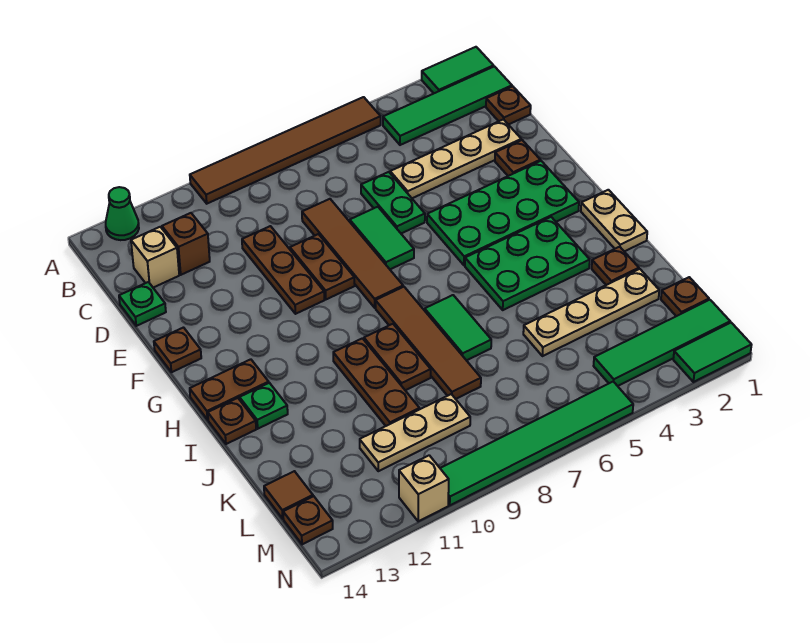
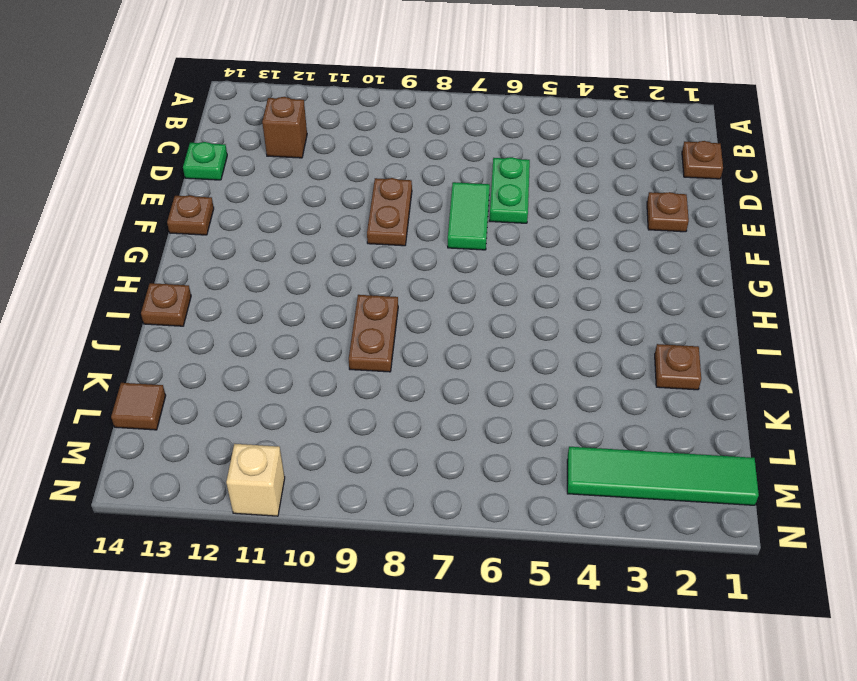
none -> green 1x2 tile [422,47,494,93]
none -> brown 1x6 tile [190,97,381,204]
none -> green 1x1 cone [106,187,139,240]
none -> green 1x4 tile [383,66,512,145]

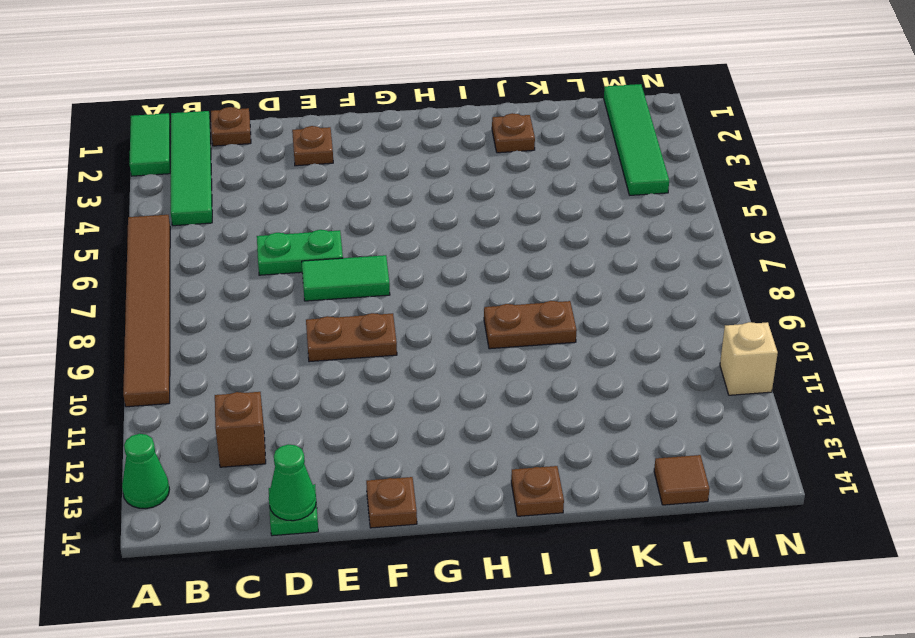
green 1x1 cone [269,444,316,521] -> none
none -> tan 1x1 brick [131,227,179,288]
none -> tan 1x4 plate [390,119,521,198]
none -> brown 1x4 tile [302,199,403,308]
none -> brown 1x3 plate [242,226,324,314]

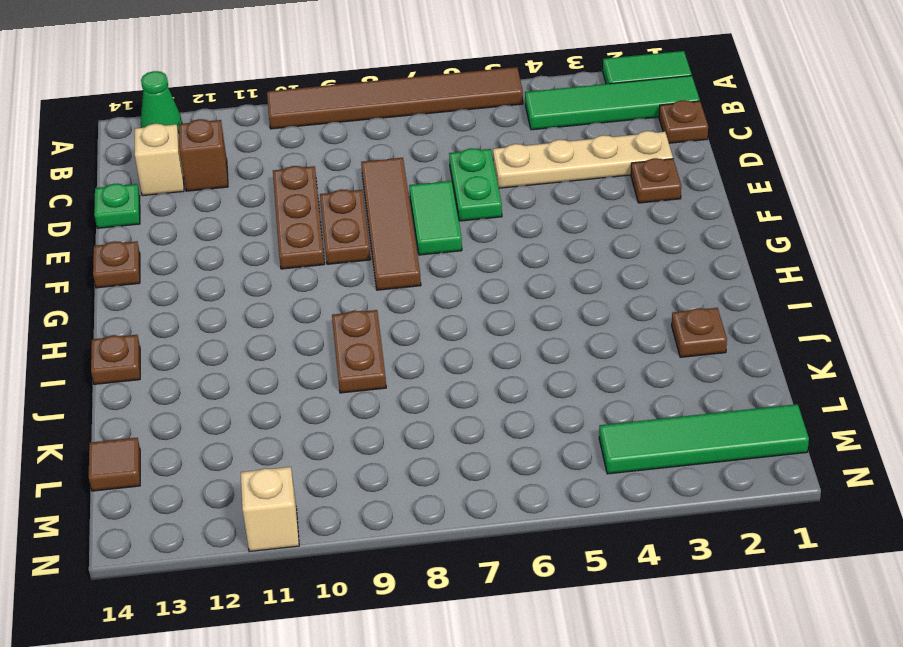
none -> green 2x4 plate [427,161,579,265]
none -> tan 1x2 plate [581,190,647,252]
none -> green 2x3 plate [465,217,590,310]
none -> brown 1x4 tile [375,287,481,399]

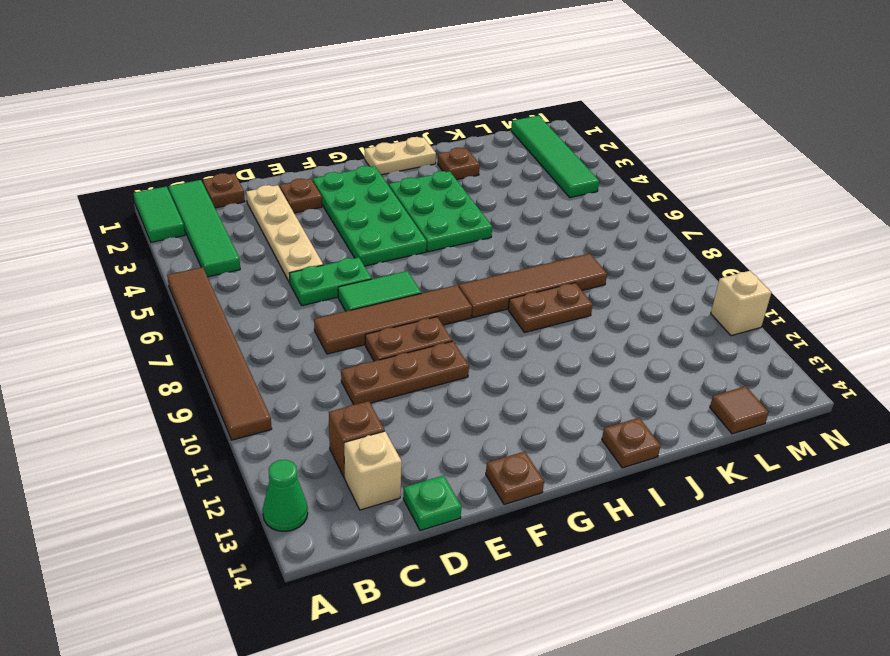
none -> brown 1x2 plate [190,359,269,420]
none -> green 1x2 tile [425,295,491,360]
none -> brown 1x3 plate [333,338,420,426]
none -> green 1x1 plate [240,383,288,429]

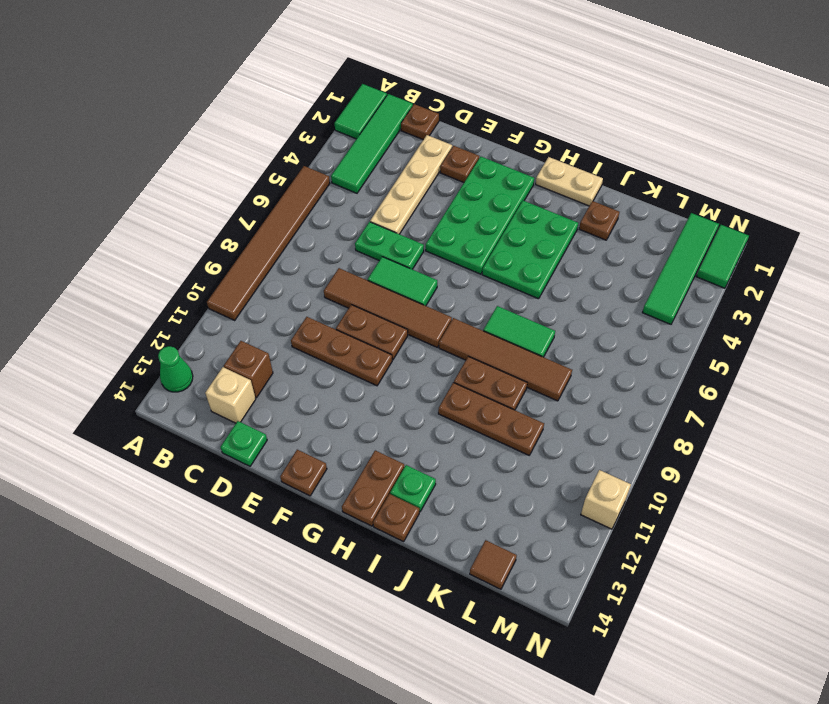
none -> tan 1x4 plate [523,269,659,356]
none -> brown 1x1 plate [661,277,709,316]
none -> tan 1x3 plate [360,394,470,471]
none -> brown 1x1 plate [283,496,333,544]

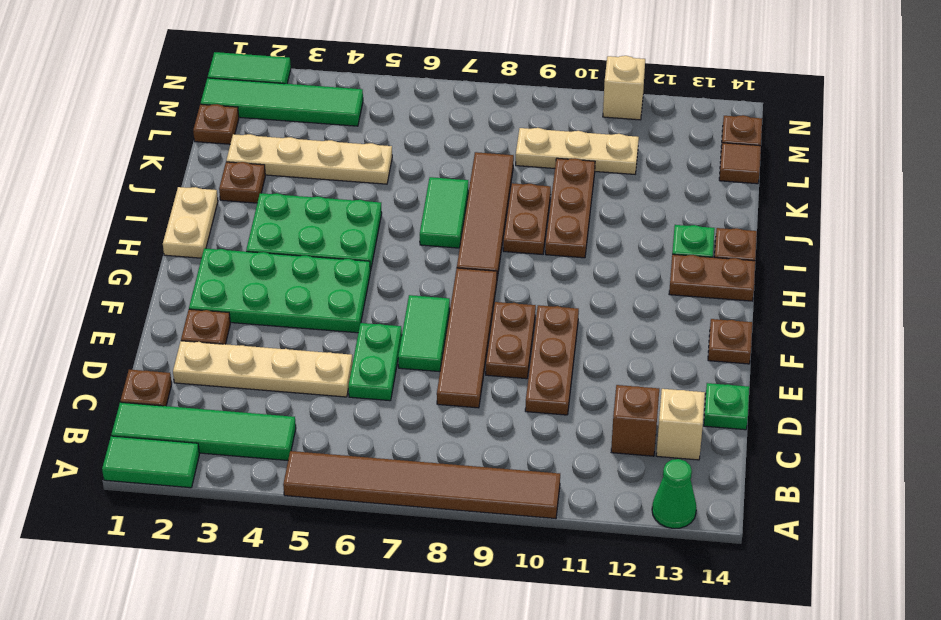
none -> green 1x6 tile [440,381,633,505]

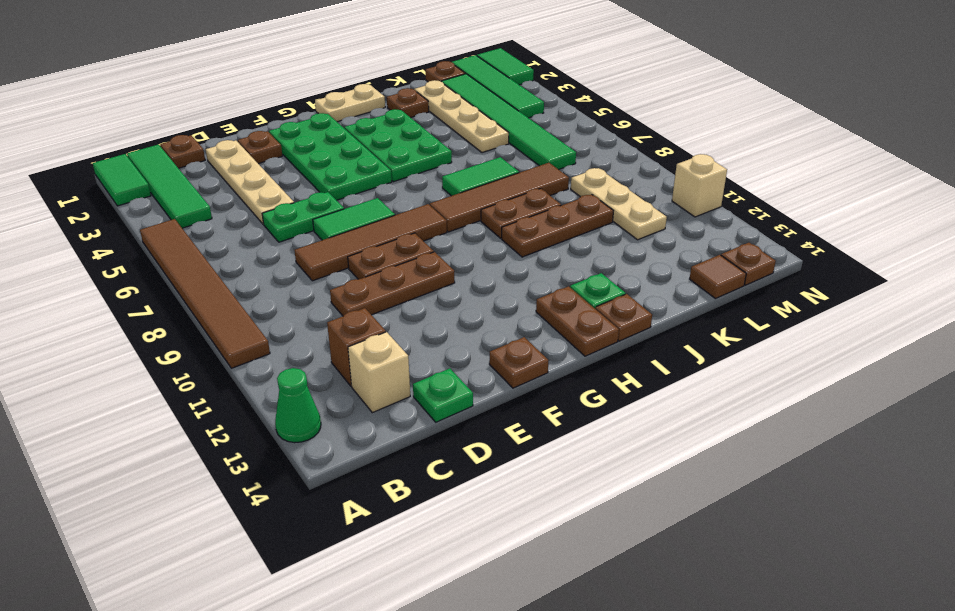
green 1x6 tile [441,74,576,170] -> green 1x6 tile moved to [440,381,633,505]

